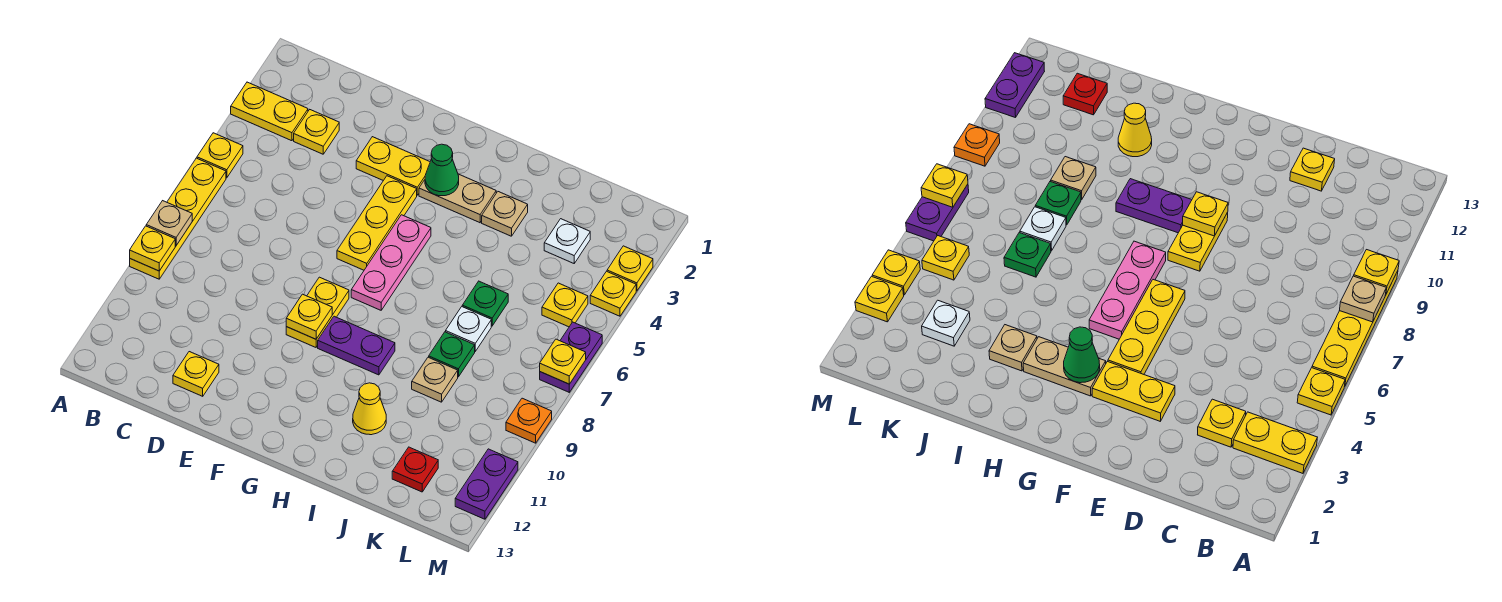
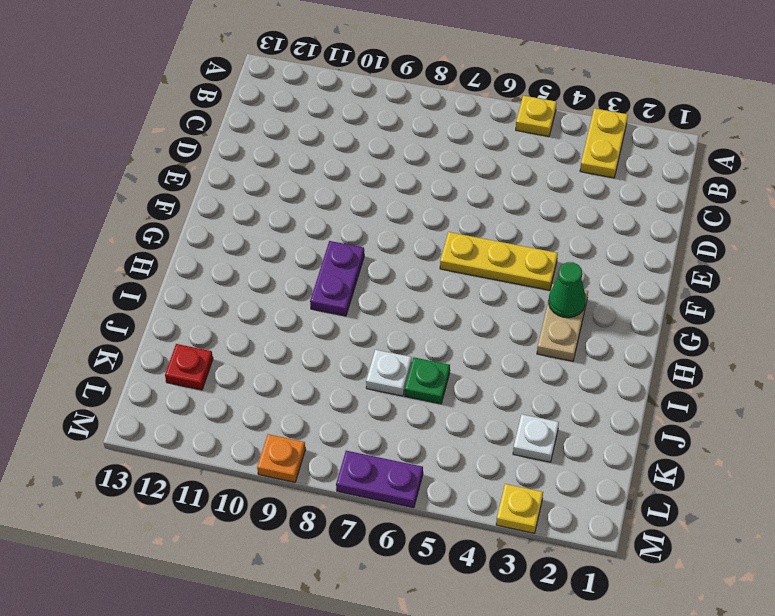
none -> yellow 1x4 plate [130,158,226,279]
none -> yellow 1x1 plate [294,110,339,154]
none -> yellow 1x1 plate [173,352,219,396]
none -> yellow 1x2 plate [356,137,430,195]

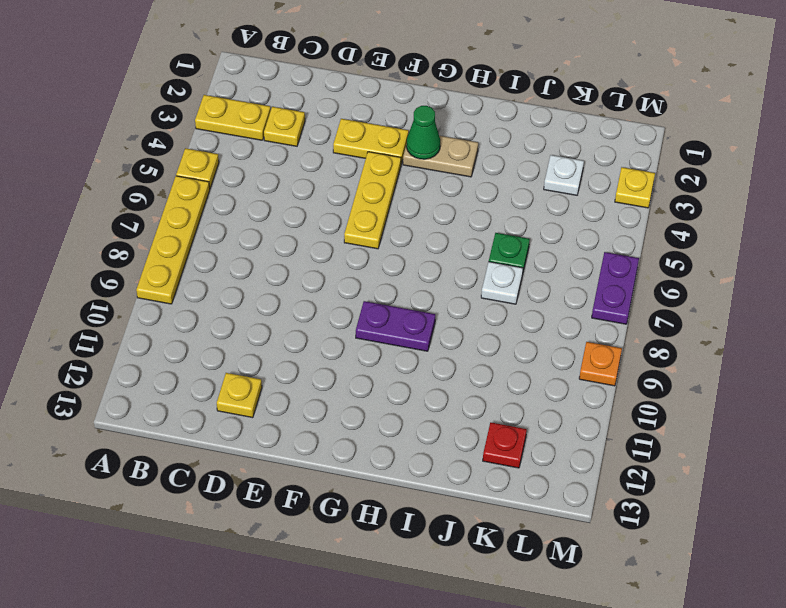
none -> yellow 1x2 plate [286,277,349,347]
none -> pink 1x3 plate [351,215,431,310]
none -> tan 1x1 plate [482,192,528,236]
none -> yellow 1x1 cone [353,383,386,435]

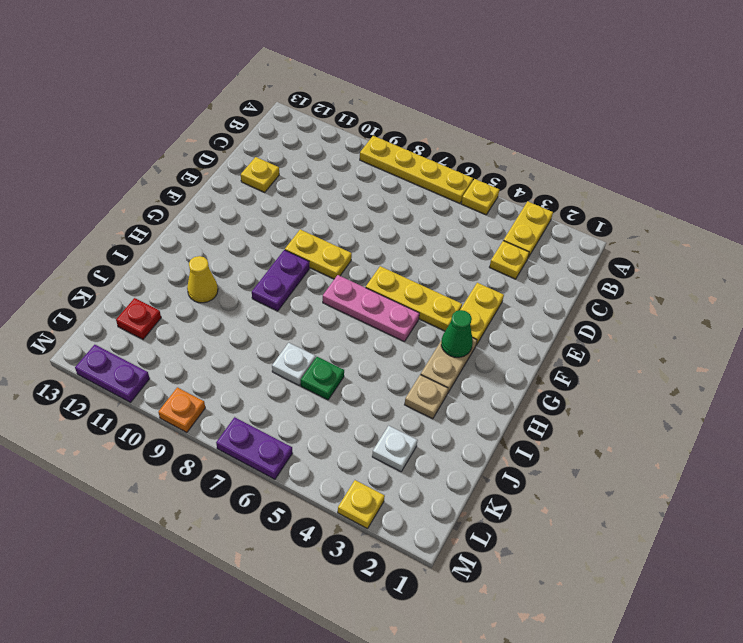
none -> green 1x1 plate [429,332,475,377]
none -> tan 1x1 plate [412,357,458,402]
none -> yellow 1x1 plate [542,283,588,327]
none -> yellow 1x1 plate [590,271,636,316]

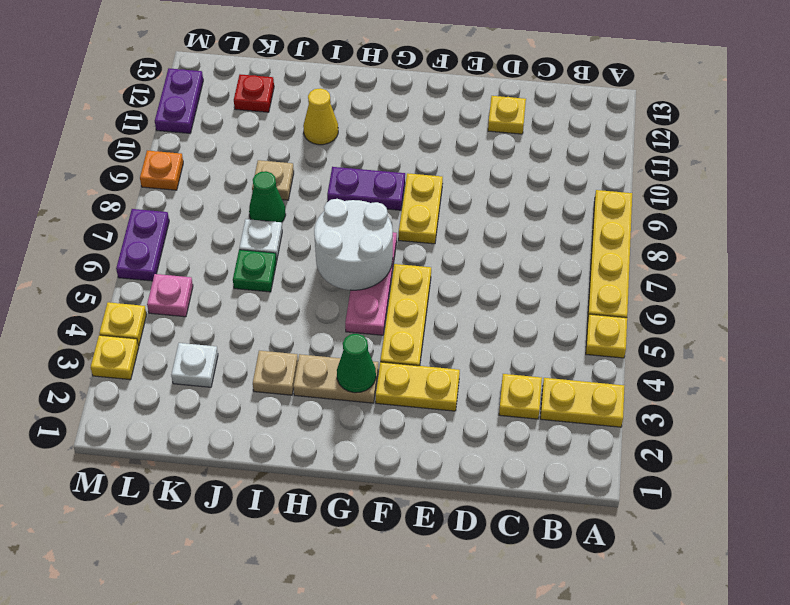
white 2x2 round brick [314,199,393,290] -> none
green 1x1 cone [249,171,286,222] -> green 1x1 plate [429,332,475,377]
pink 1x1 plate [147,274,193,317] -> yellow 1x1 plate [542,283,588,327]
none -> tan 1x1 plate [146,201,192,245]
none -> yellow 1x1 plate [130,226,175,271]
none -> yellow 1x1 plate [286,294,332,339]
none -> yellow 1x1 plate [540,339,586,384]

